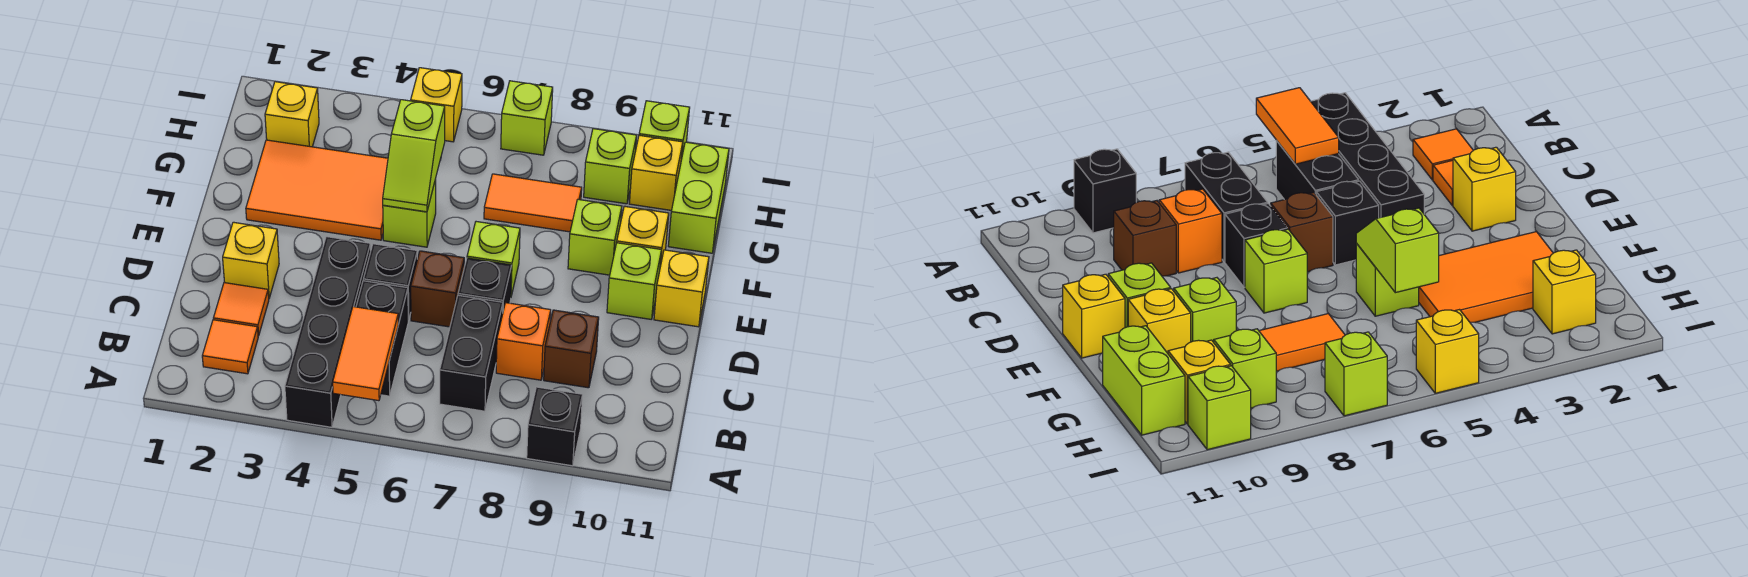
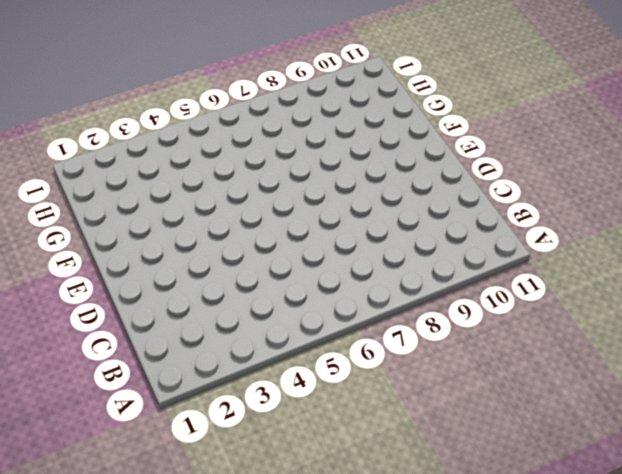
none -> black 1x4 brick [285,237,371,427]
none -> black 1x1 brick [527,387,583,466]
none -> orange 1x1 tile [202,320,258,374]

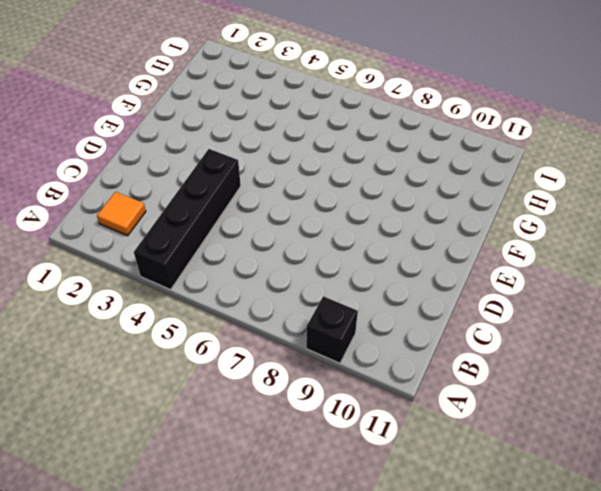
none -> black 1x2 brick [356,281,408,396]
none -> black 1x2 brick [440,295,503,411]
none -> orange 1x1 tile [214,283,269,336]

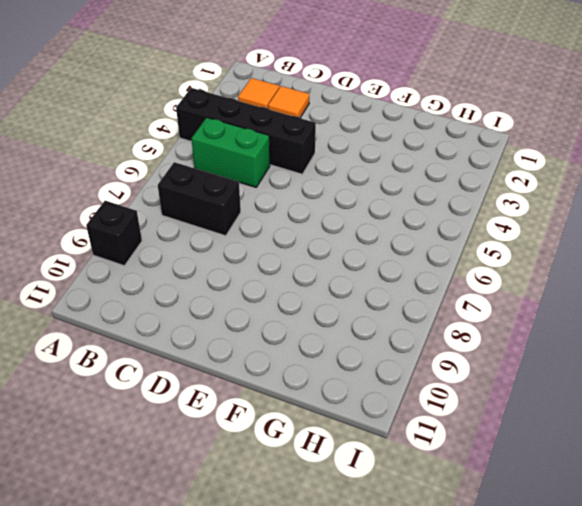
green 1x2 brick [191,117,270,187] -> black 1x2 brick [356,281,408,396]
none -> orange 1x1 brick [496,303,551,380]
none -> brown 1x1 brick [544,310,599,388]
none -> yellow 1x1 brick [223,222,279,298]

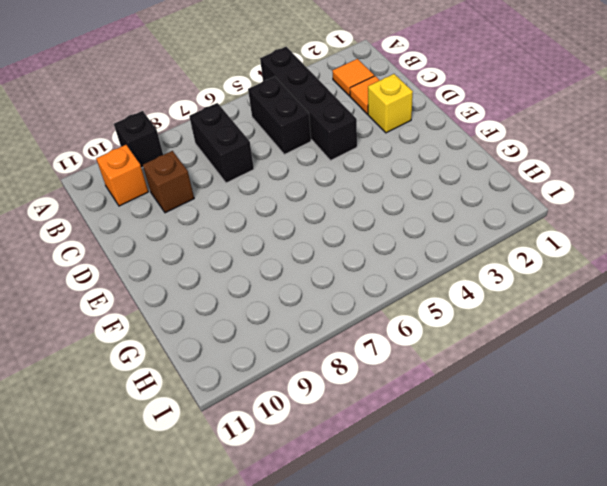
orange 1x1 brick [96,145,148,206] -> orange 1x1 brick moved to [496,303,551,380]
none -> black 1x1 brick [363,244,417,320]
none -> brown 1x1 brick [411,251,464,327]
none -> black 1x1 brick [458,258,512,310]

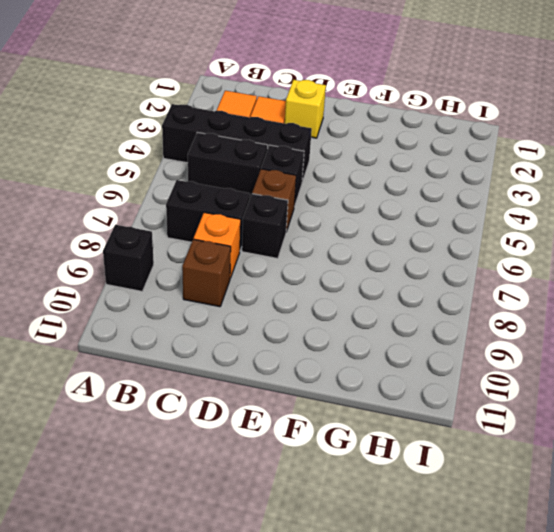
none -> lime 1x1 brick [467,222,520,296]
none -> lime 1x1 brick [607,243,661,319]
none -> yellow 1x1 brick [654,250,709,327]

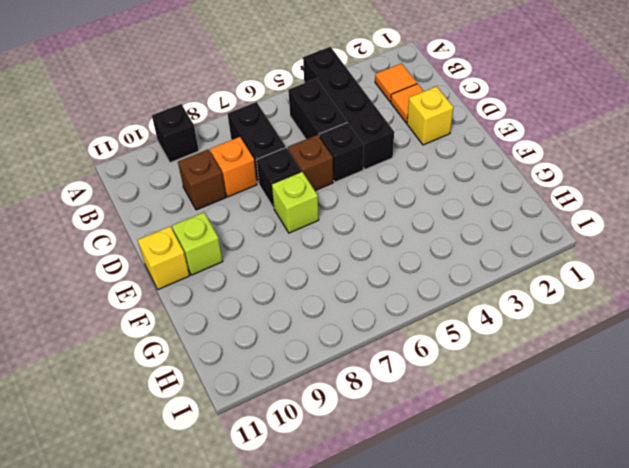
none -> orange 2x3 tile [246,140,388,240]
none -> lime 1x1 brick [383,179,436,247]
none -> lime 1x1 brick [568,199,622,275]

